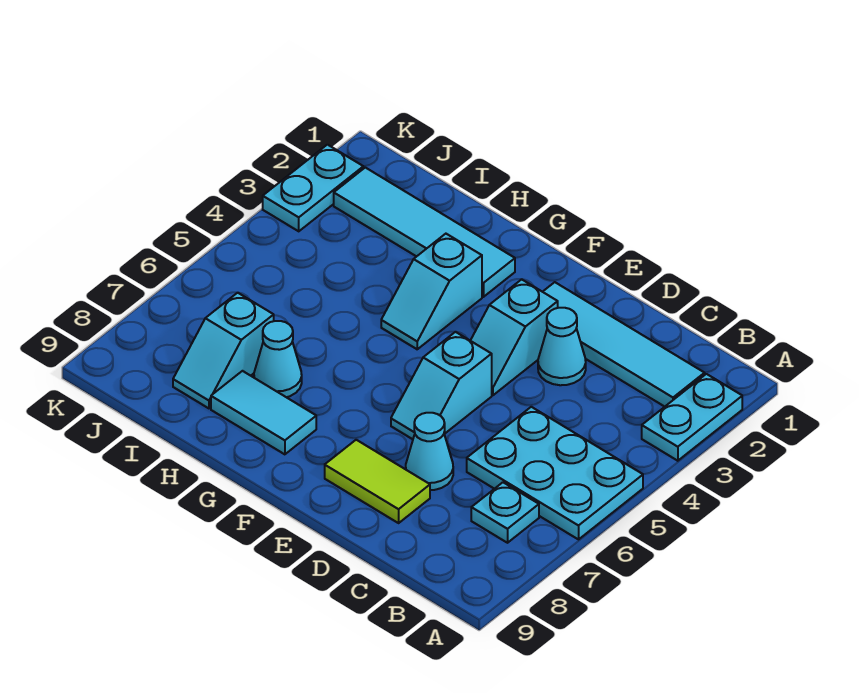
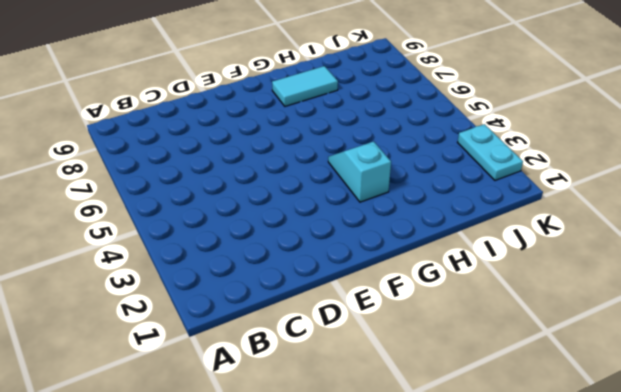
none -> cyan 1x2 plate [642,374,742,461]
none -> cyan 2x3 plate [467,407,643,539]
none -> cyan 1x4 tile [543,282,705,407]

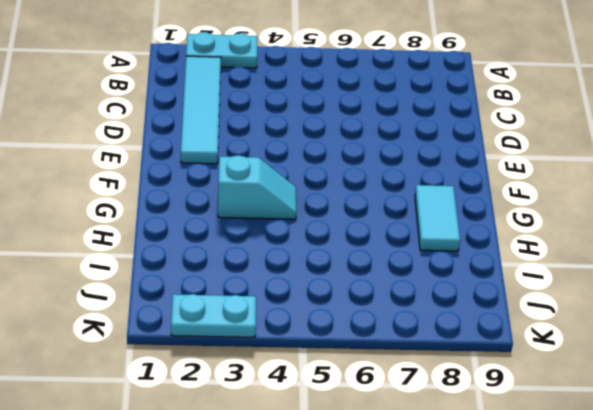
none -> cyan 2x3 plate [467,407,643,539]
none -> cyan 1x1 plate [471,482,539,543]
none -> cyan 1x1 cone [538,308,586,385]

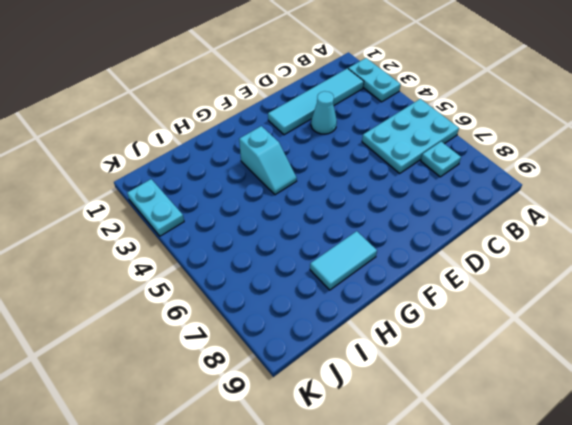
none -> cyan 1x1 cone [406,413,453,490]
none -> lime 1x2 tile [325,440,430,523]
none -> cyan 1x2 slope [470,279,558,395]

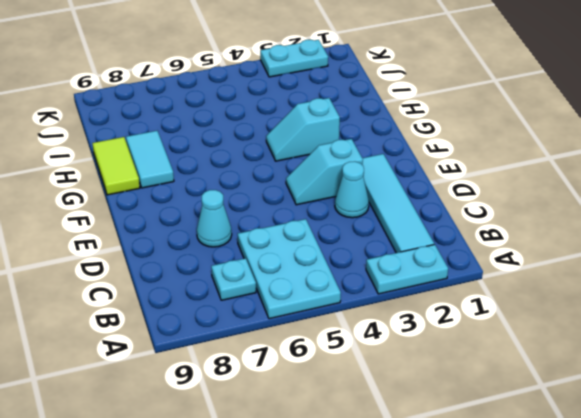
lime 1x2 tile [92,137,140,195] -> lime 1x2 tile moved to [325,440,430,523]
none -> cyan 1x2 slope [391,332,492,439]
none -> cyan 1x4 tile [334,168,515,297]
none -> cyan 1x1 cone [254,321,302,397]

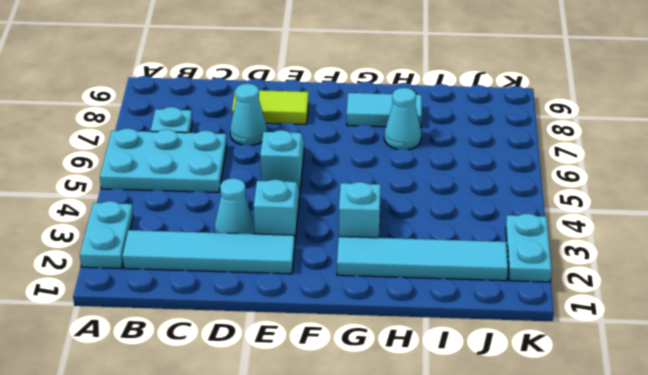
none -> cyan 1x2 slope [173,293,274,408]

